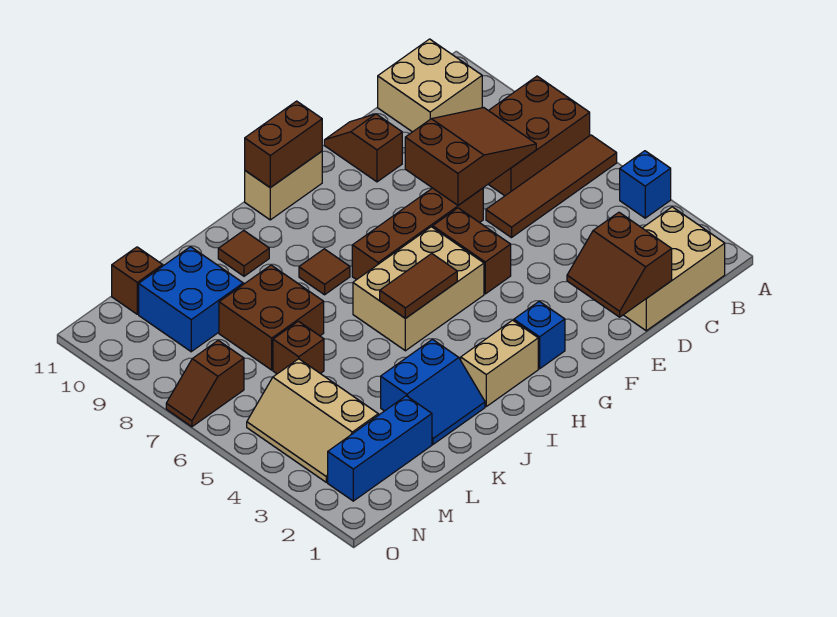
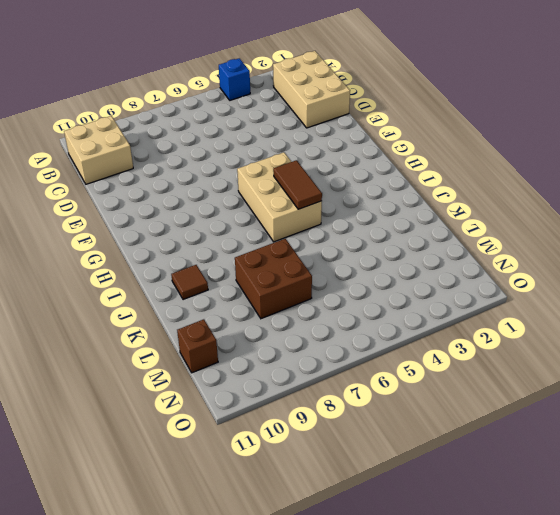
none -> brown 1x4 tile [486,135,617,238]
none -> brown 2x3 brick [488,76,590,196]
none -> brown 1x4 brick [352,188,483,280]

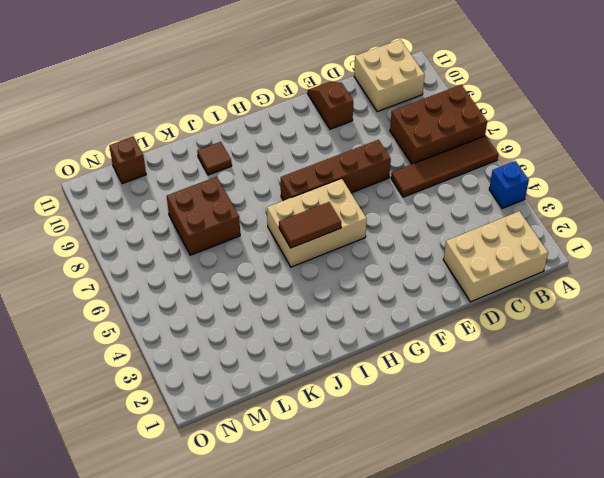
none -> brown 1x2 brick [433,208,511,294]
none -> blue 1x1 brick [514,301,565,369]
none -> tan 1x2 brick [245,151,322,220]

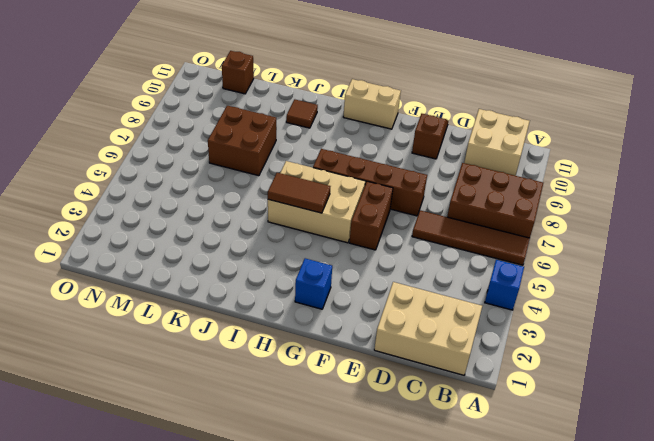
none -> tan 1x2 brick [461,320,538,406]
none -> brown 1x1 tile [299,249,350,295]
none -> blue 2x2 slope [381,339,485,444]

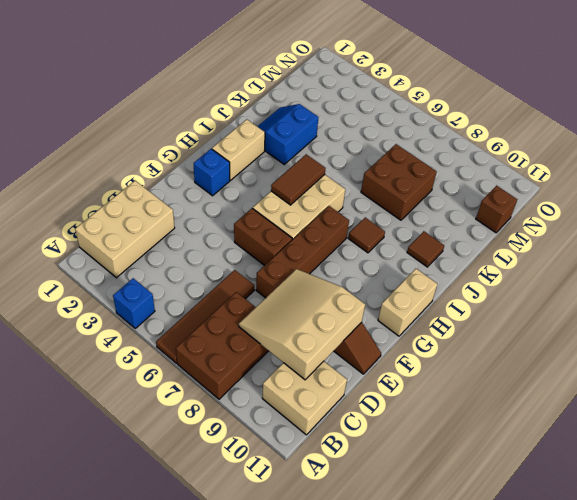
tan 3x3 slope [239,269,365,380] -> brown 2x3 slope [405,108,536,205]
none -> blue 1x3 brick [328,396,432,501]
none -> brown 1x1 brick [273,321,324,374]
none -> blue 2x2 brick [139,247,243,352]

